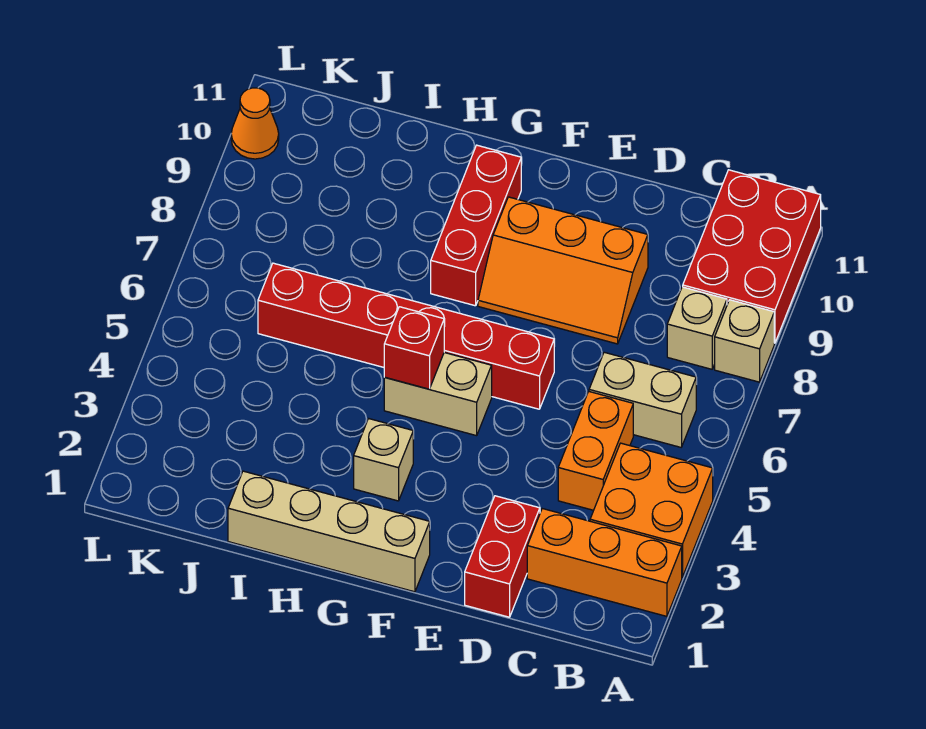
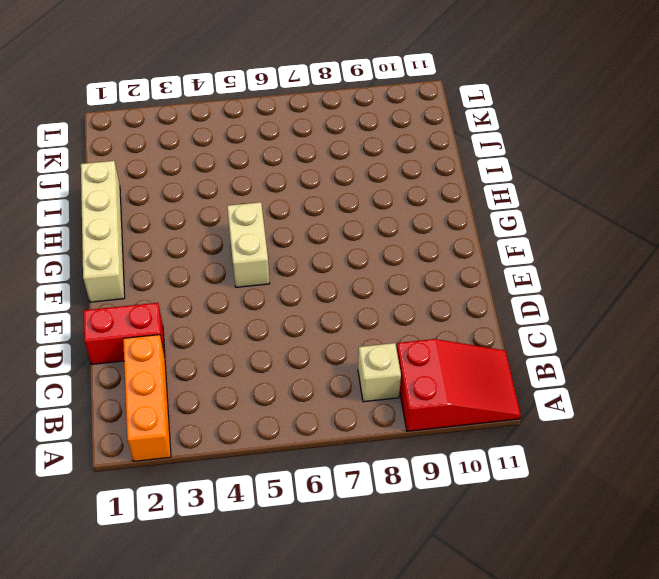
red 2x3 slope [397,339,521,431] -> red 2x3 brick [683,170,821,343]
none -> orange 2x2 brick [590,443,713,577]
none -> tan 1x1 brick [715,300,774,382]
none -> tan 1x2 brick [589,352,696,447]

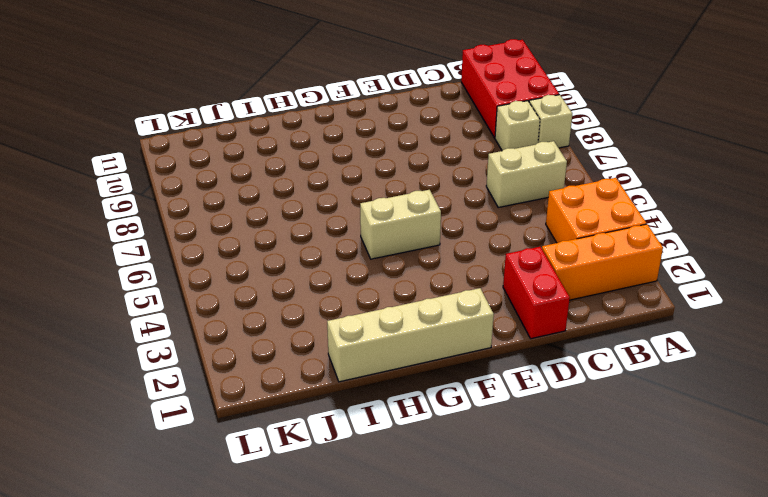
none -> orange 1x2 brick [558,392,633,510]
none -> orange 2x3 slope [478,197,648,344]
none -> red 1x6 brick [258,263,554,409]

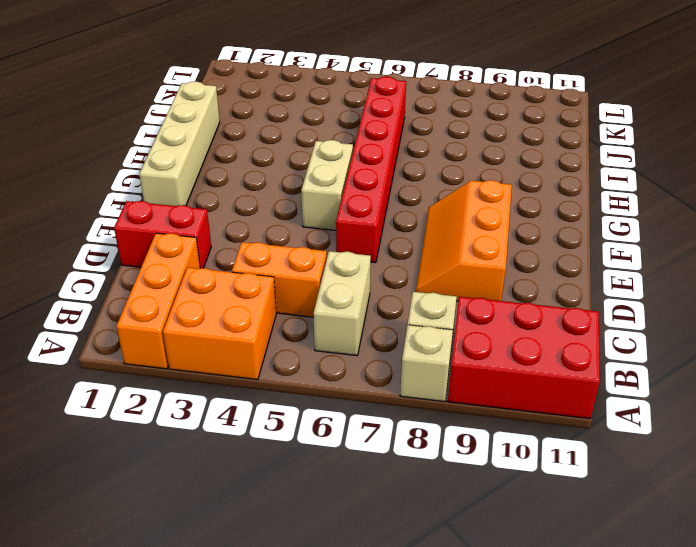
none -> tan 1x1 brick [354,419,413,501]
none -> red 1x3 brick [431,145,521,306]
none -> orange 1x1 cone [231,88,279,159]

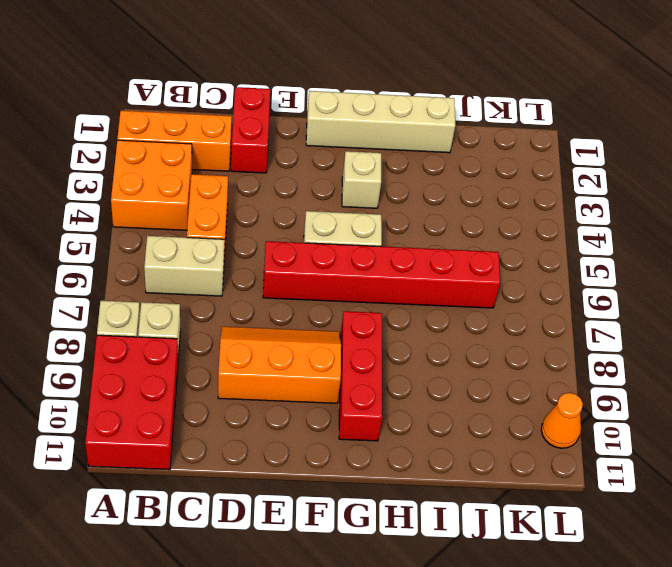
none -> red 1x1 brick [384,307,444,389]

